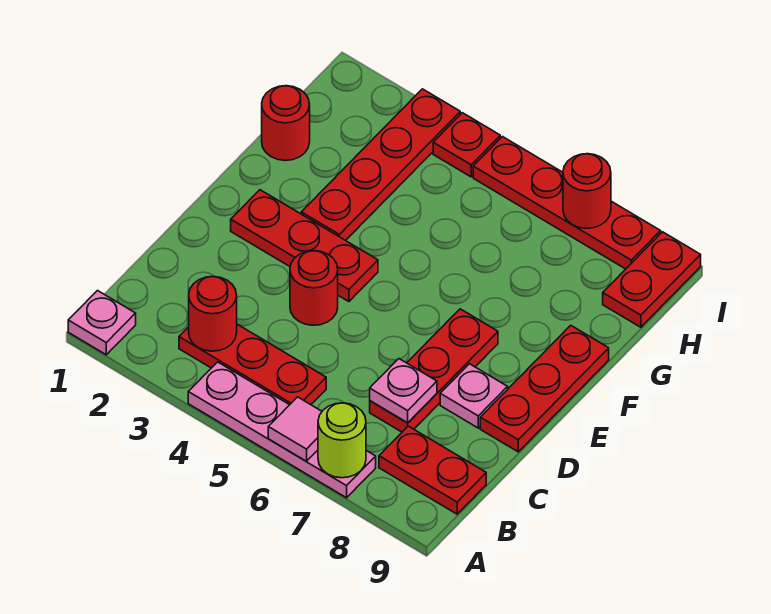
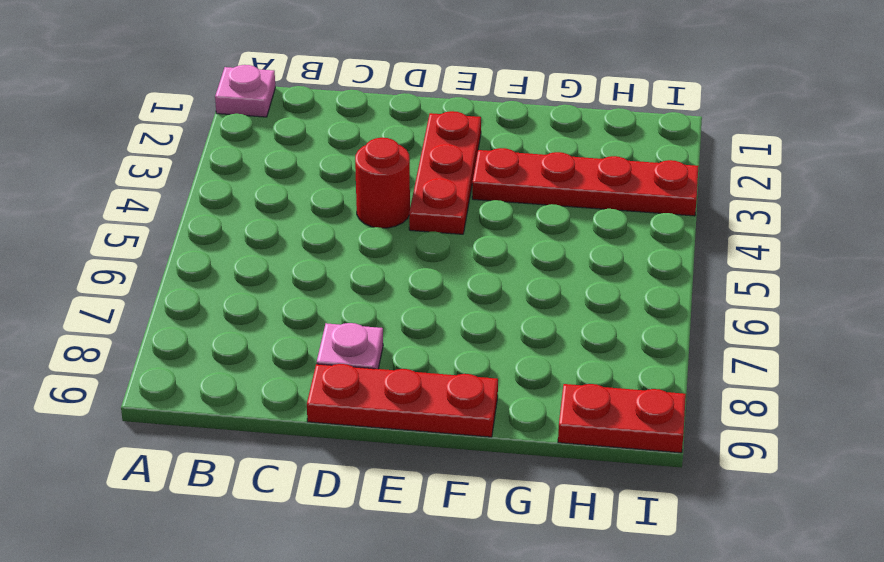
none -> pink 1x4 plate [188,362,376,498]
none -> red 1x3 plate [179,324,326,405]
none -> red 1x2 plate [379,426,486,514]

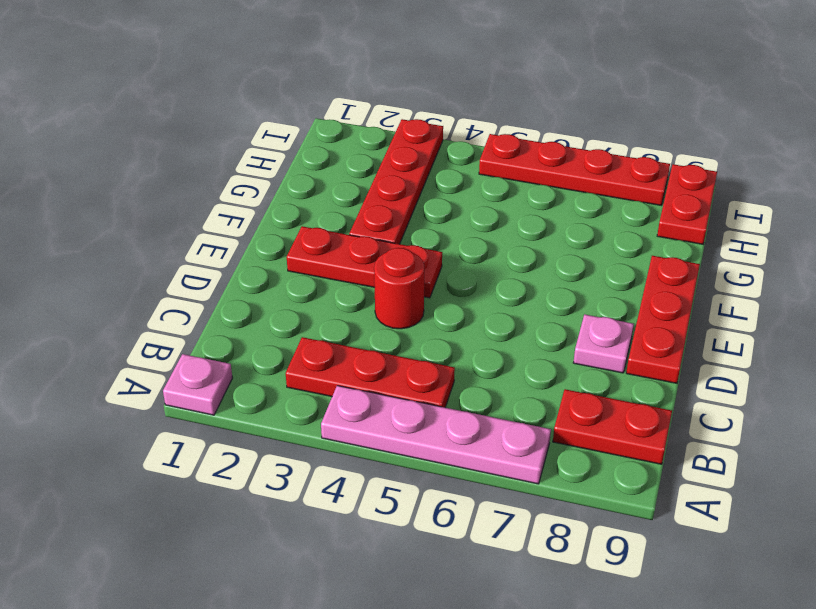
none -> red 1x3 plate [370,309,498,432]
none -> red 1x1 round brick [262,86,310,160]
none -> red 1x1 plate [433,113,500,177]

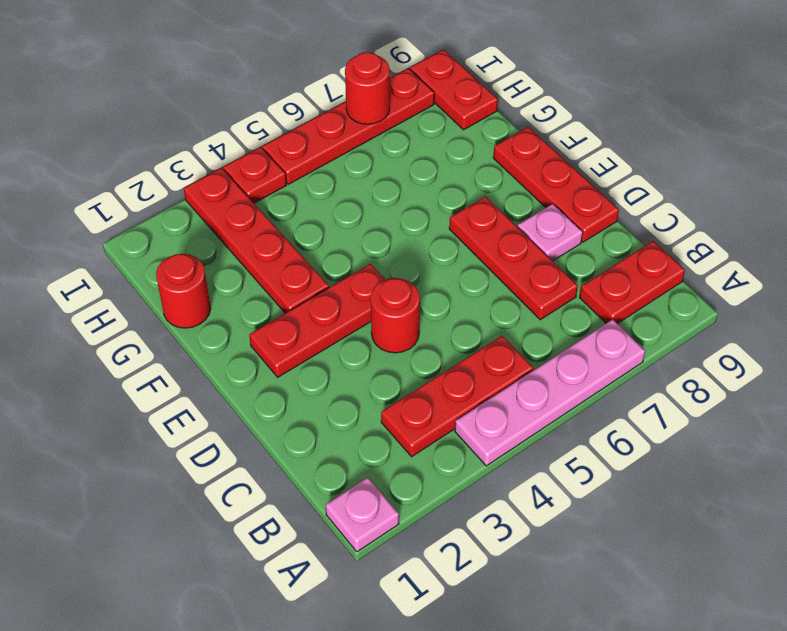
none -> pink 1x1 tile [268,397,322,461]
none -> lime 1x1 round brick [318,403,366,478]
none -> red 1x1 round brick [189,277,237,351]

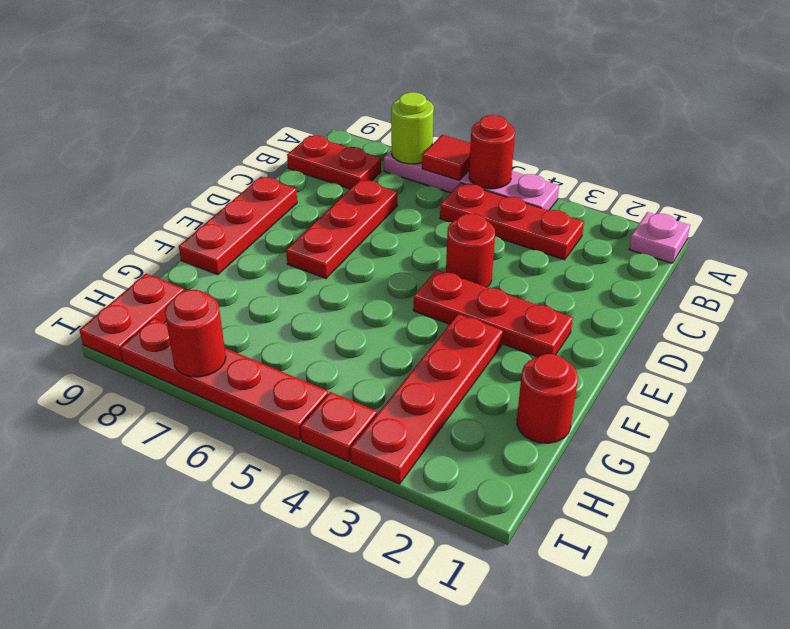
red 1x1 round brick [469,115,515,189] -> red 1x1 round brick moved to [189,277,237,351]
red 1x1 tile [422,135,471,180] -> pink 1x1 tile [268,397,322,461]
none -> pink 1x1 plate [440,364,508,428]
none -> pink 1x1 plate [370,359,437,423]

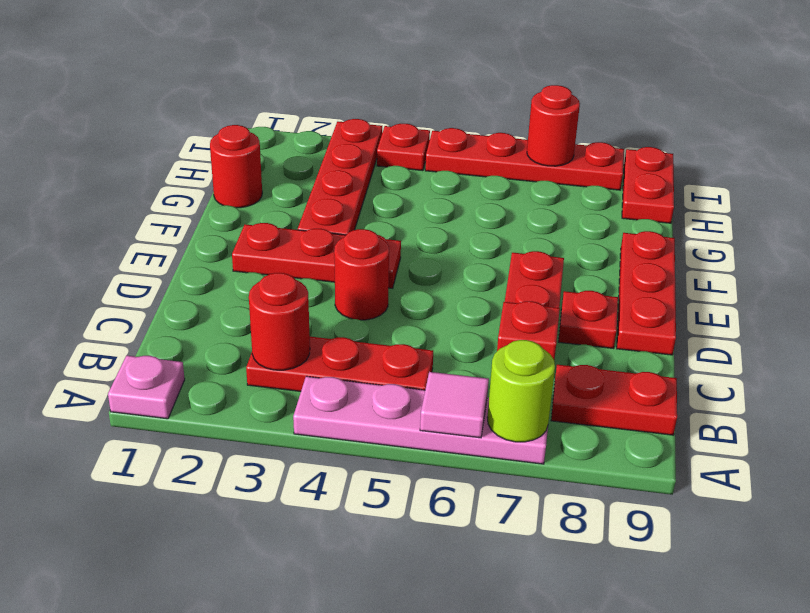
red 1x1 plate [497,301,560,359] -> pink 1x1 plate [370,359,437,423]
red 1x1 plate [559,291,618,349] -> pink 1x1 plate [440,364,508,428]

